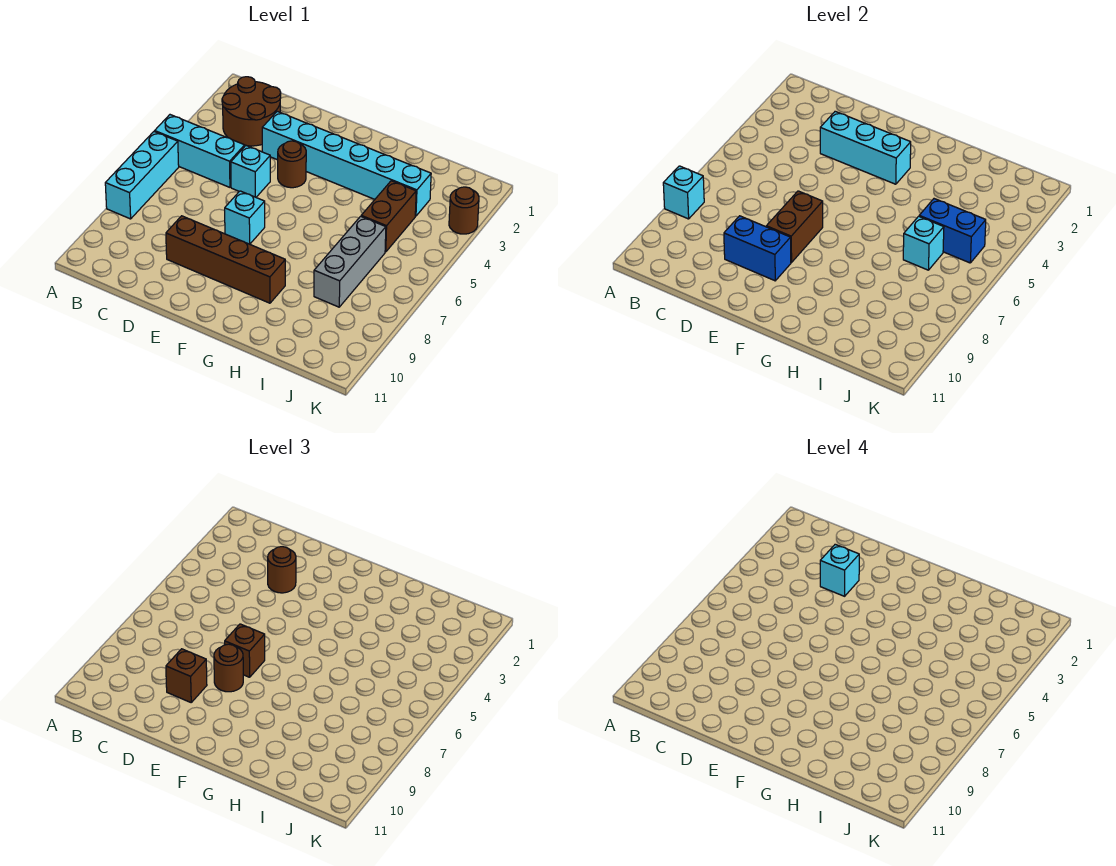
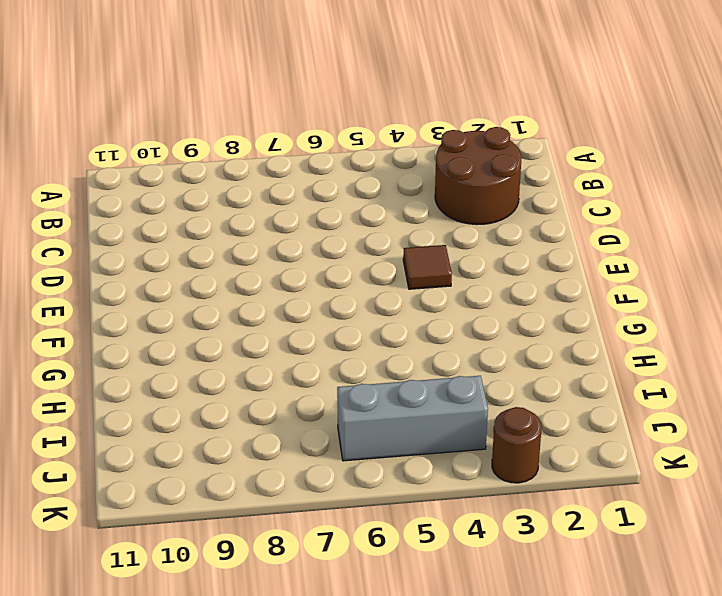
brown 1x1 tile [403,245,452,289] -> brown 1x1 round brick [278,141,306,188]
grey 1x3 brick [337,376,488,461] -> grey 1x3 brick moved to [314,216,386,307]
none -> cyan 1x3 brick [155,115,245,187]
none -> cyan 1x3 brick [105,131,179,219]
none -> cyan 1x6 brick [262,111,431,216]

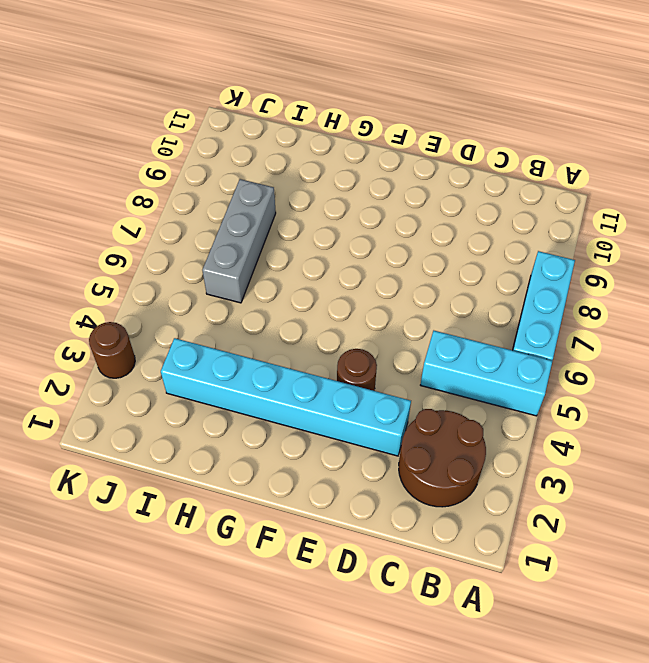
none -> cyan 1x1 brick [231,146,270,197]
none -> brown 1x4 brick [166,216,285,303]
none -> cyan 1x1 brick [225,191,265,244]

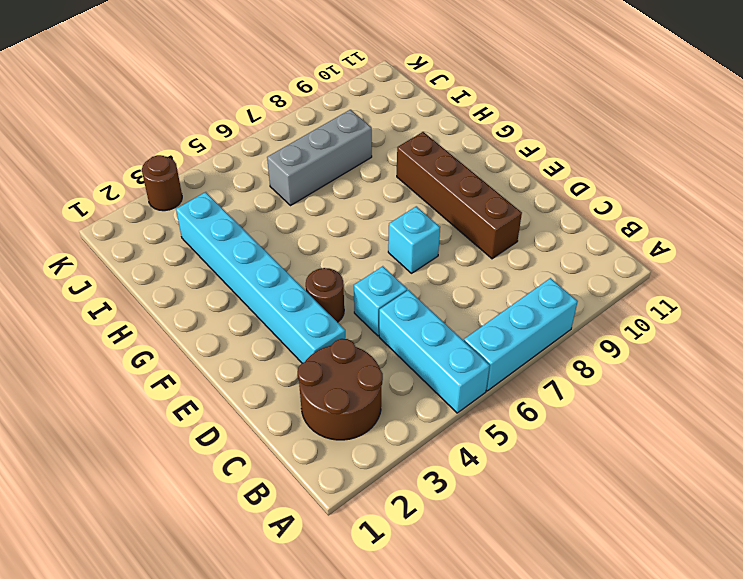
none -> brown 1x2 brick [361,181,416,252]
none -> cyan 1x1 brick [663,166,704,219]
none -> cyan 1x3 brick [820,111,911,184]

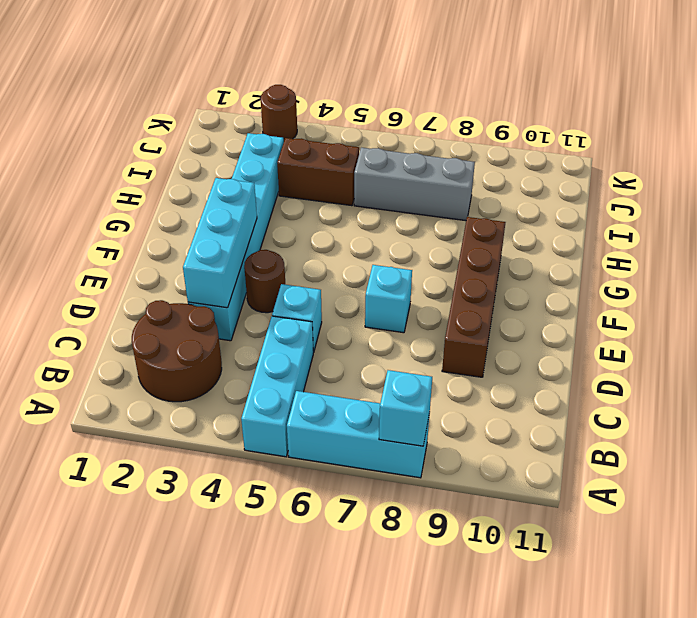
none -> blue 1x2 brick [724,216,791,281]
none -> brown 1x2 brick [766,191,823,262]
none -> blue 1x2 brick [919,199,986,263]

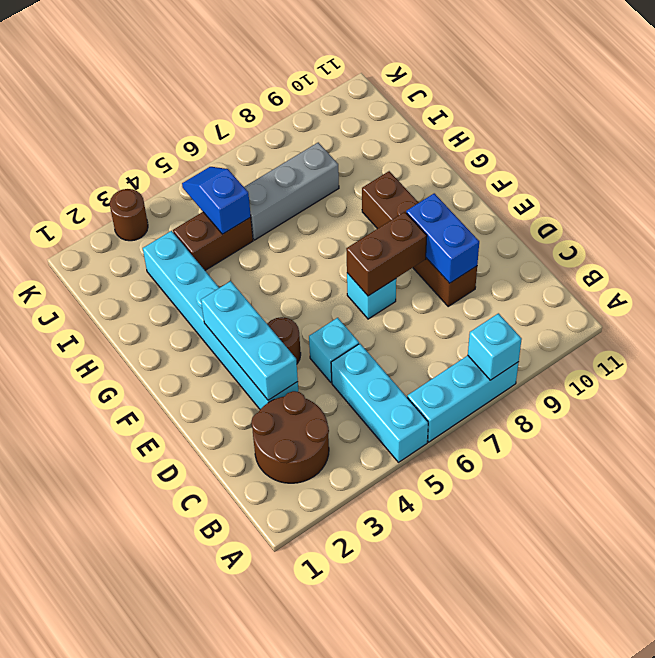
blue 1x2 slope [182,167,251,234] -> blue 1x2 brick [919,199,986,263]
none -> cyan 1x1 brick [903,216,944,270]
none -> brown 1x1 round brick [268,547,296,593]
none -> brown 1x1 brick [166,649,207,702]

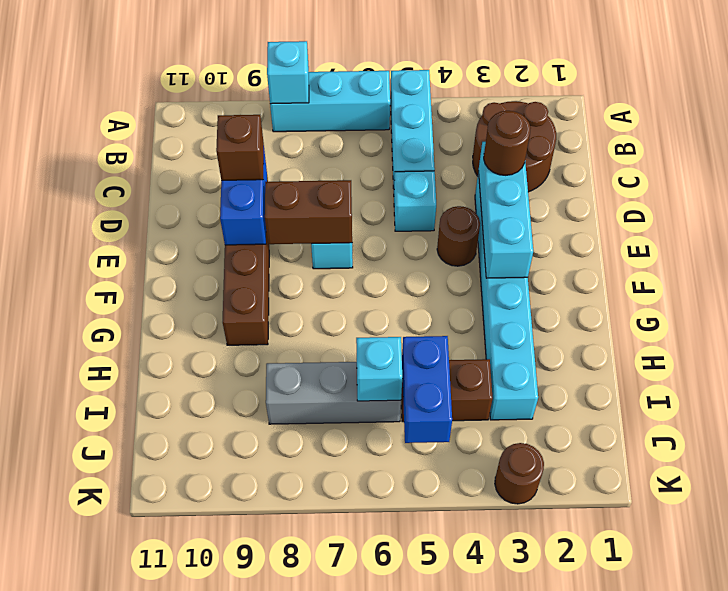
none -> brown 1x1 brick [225,624,265,677]
none -> brown 1x1 round brick [214,644,243,692]
none -> cyan 1x1 brick [820,544,859,596]

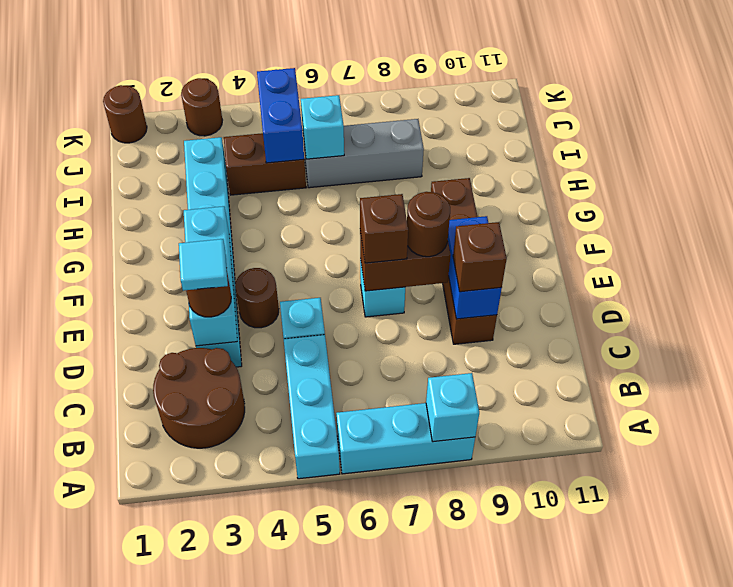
cyan 1x1 tile [179,239,228,291] -> cyan 1x1 brick [820,544,859,596]
brown 1x1 round brick [103,85,147,143] -> none

